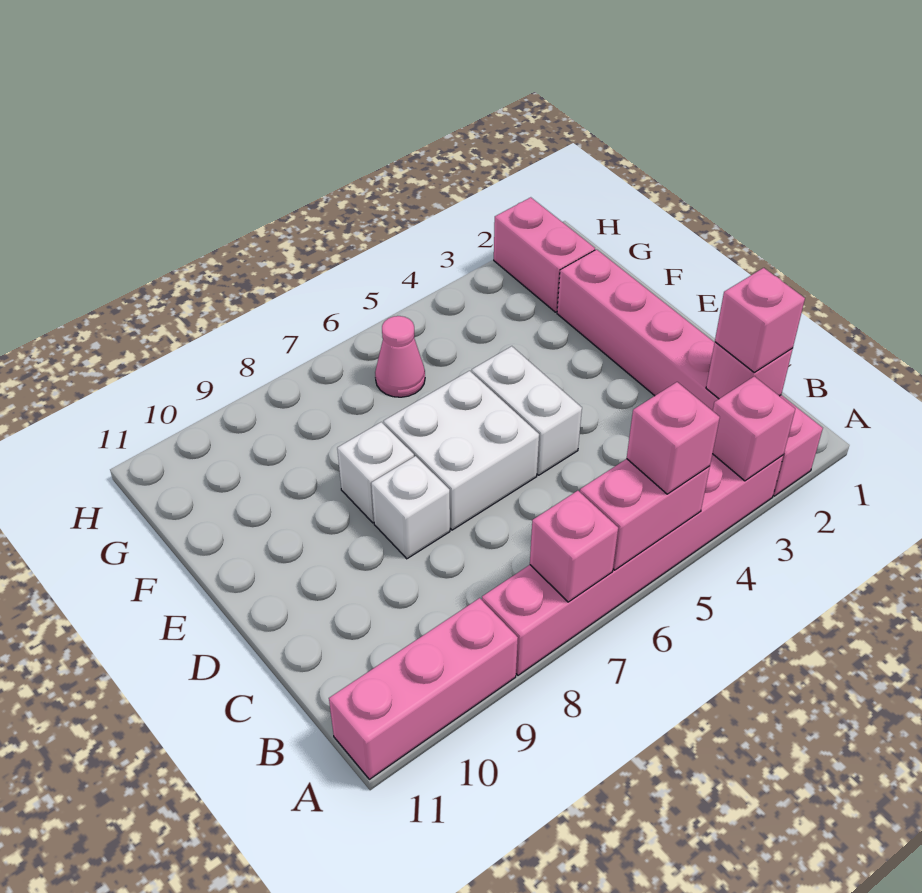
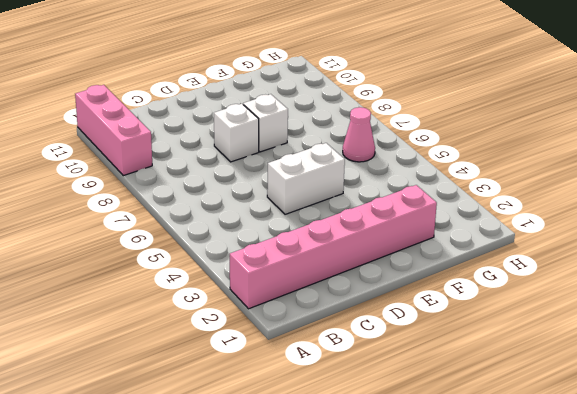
none -> pink 1x6 brick [482,454,783,675]
none -> white 2x2 brick [384,371,539,530]
none -> pink 1x2 brick [494,197,595,312]

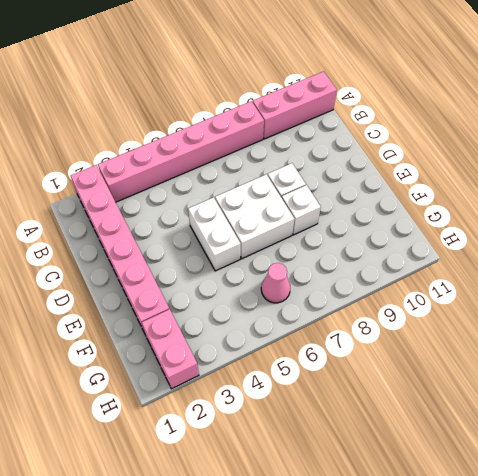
none -> pink 1x1 brick [712,376,795,481]
none -> pink 1x2 brick [580,459,710,570]
none -> pink 1x1 brick [530,491,618,602]

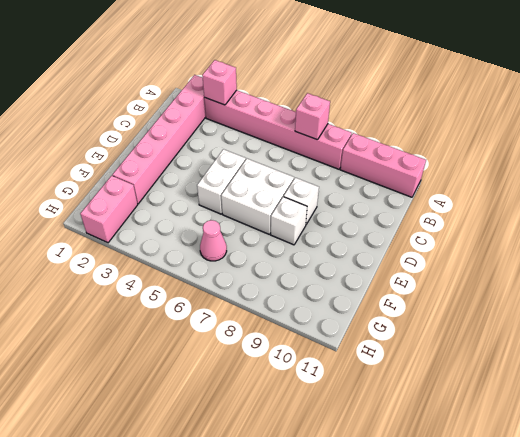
none -> pink 1x2 brick [580,459,710,570]
none -> pink 1x1 brick [706,342,793,399]
none -> pink 1x1 brick [627,382,720,494]

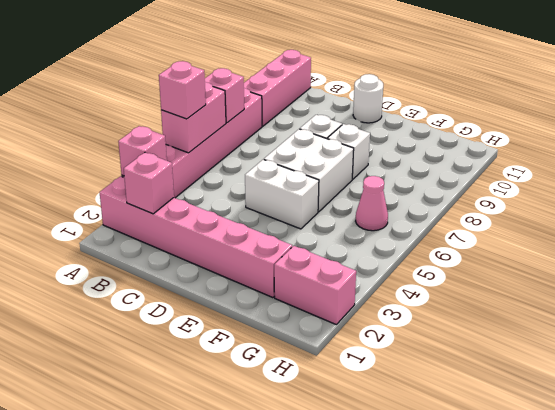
white 1x1 round brick [353,74,383,123] -> none
none -> pink 1x1 brick [715,268,805,372]

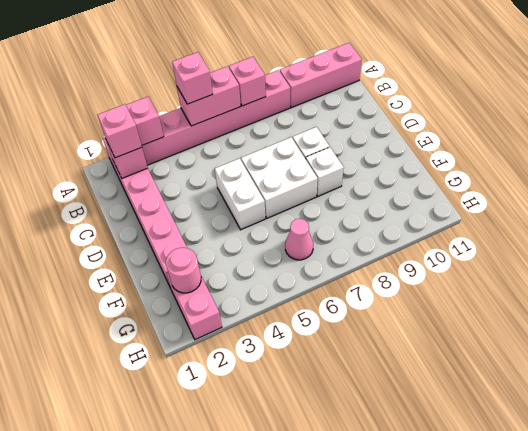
pink 1x1 round brick [166,248,201,293] -> none

